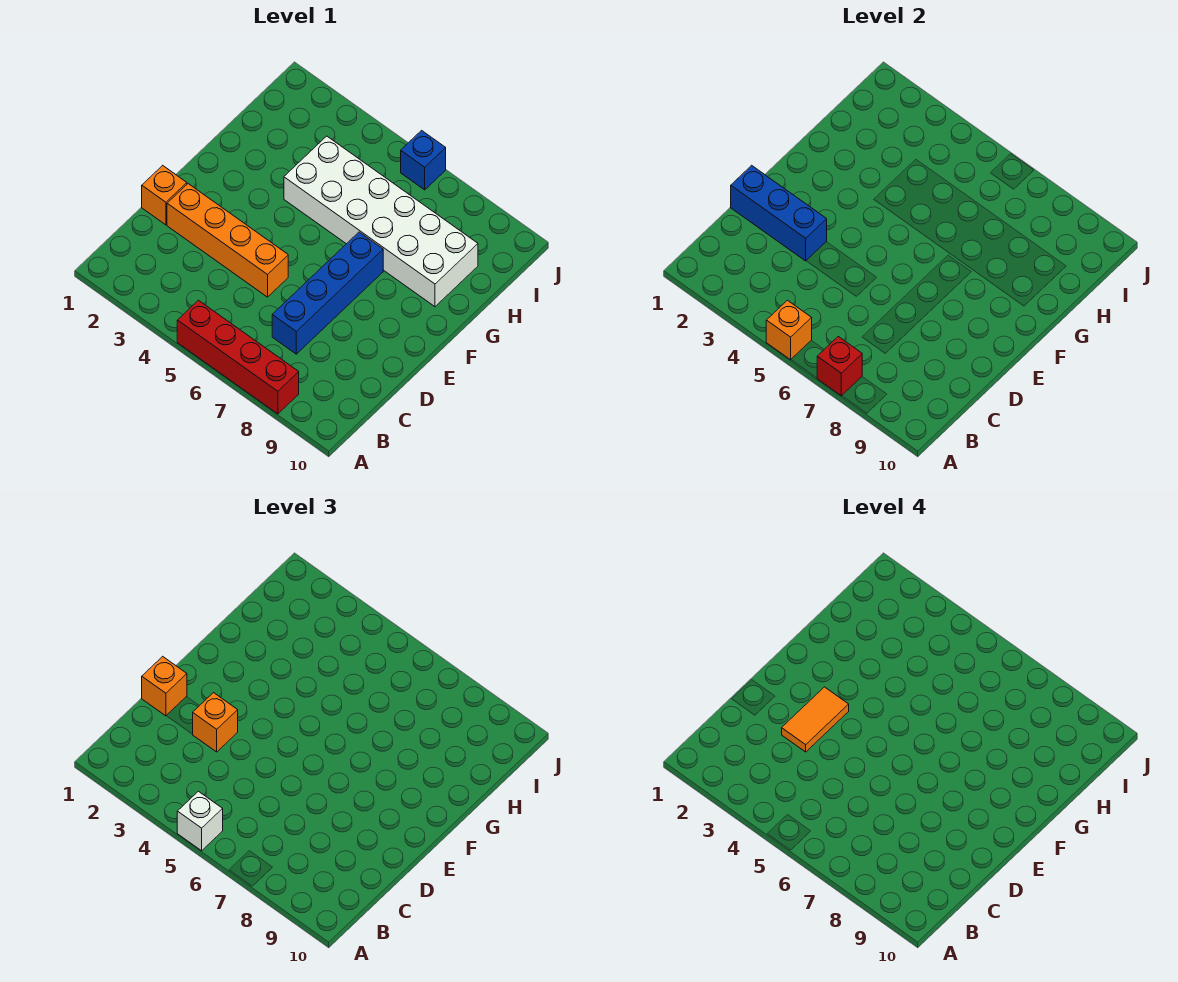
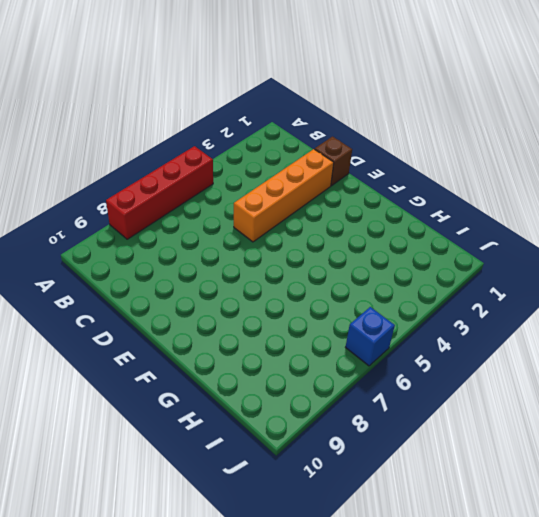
brown 1x1 brick [315,137,352,186] -> orange 1x1 brick [142,165,187,225]
none -> blue 1x4 brick [272,232,383,354]
none -> white 2x6 brick [284,136,478,307]
none -> orange 1x1 brick [766,300,812,360]

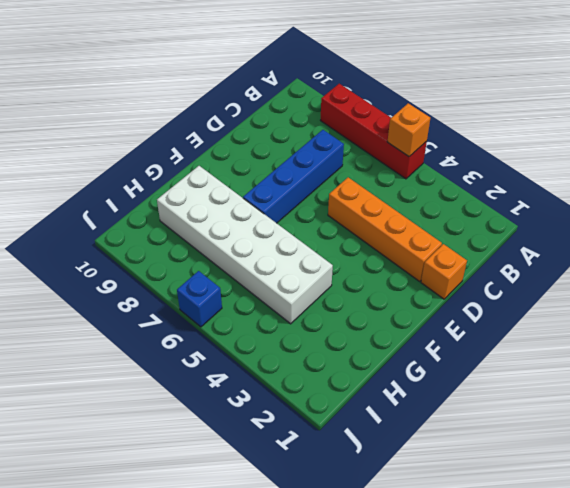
none -> red 1x1 brick [817,337,862,396]
none -> blue 1x3 brick [731,165,827,261]
none -> white 1x1 brick [177,791,223,851]

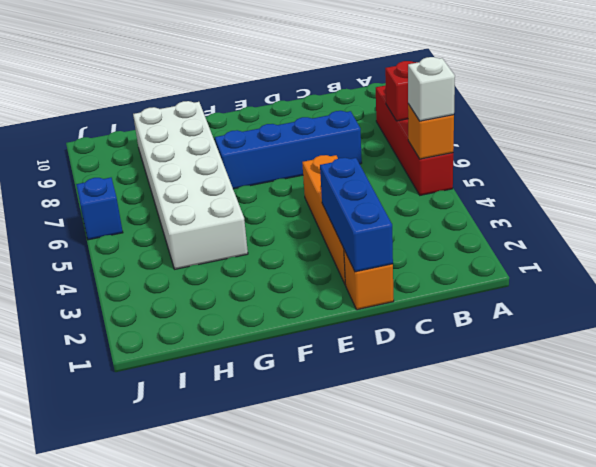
none -> orange 1x1 brick [142,656,187,716]
none -> orange 1x1 brick [193,693,238,752]
none -> orange 1x2 tile [782,687,849,752]

